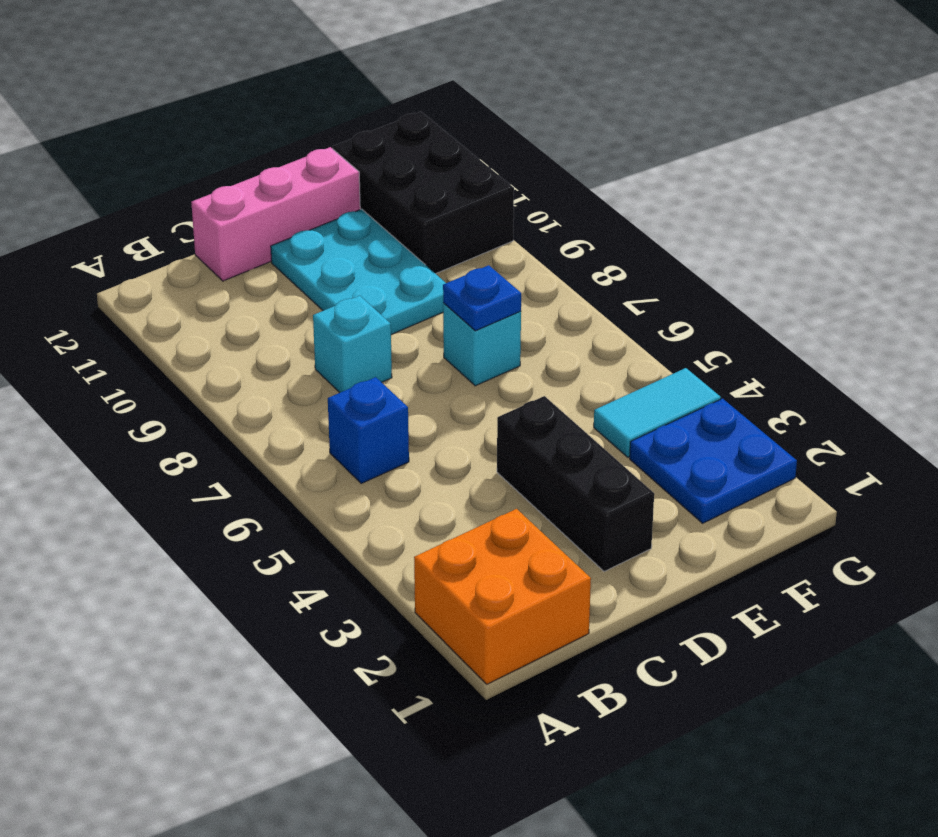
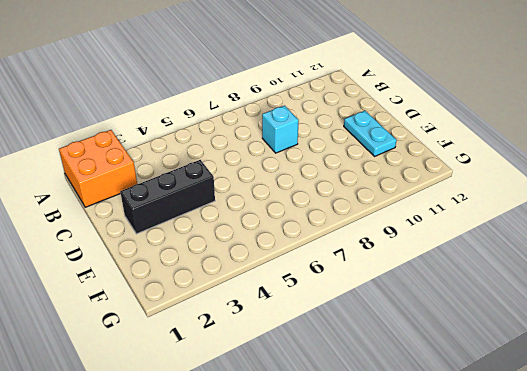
cyan 1x2 plate [344,111,397,156] -> cyan 2x3 plate [271,209,446,334]
none -> blue 1x1 brick [328,377,409,483]
none -> pink 1x3 brick [191,147,360,281]

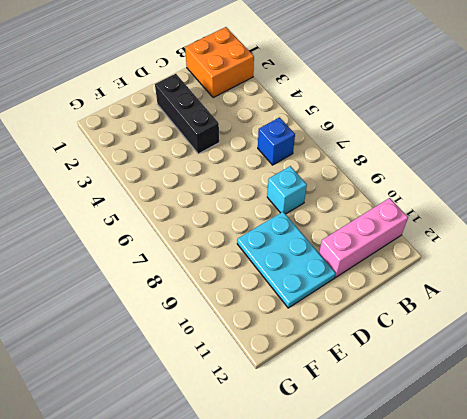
pink 1x3 brick [319,198,408,277] -> pink 1x3 brick moved to [191,147,360,281]
none -> cyan 1x1 brick [443,303,521,386]
none -> blue 2x2 plate [630,399,797,523]

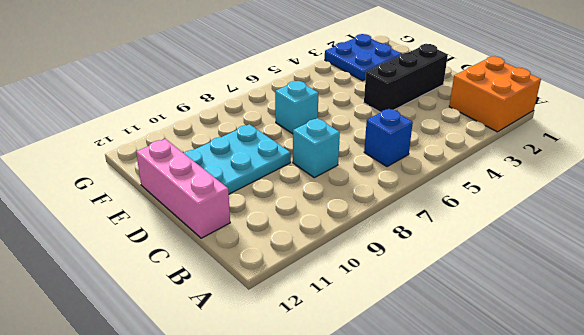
none -> cyan 1x2 tile [594,368,721,457]
none -> black 2x3 brick [333,112,514,274]

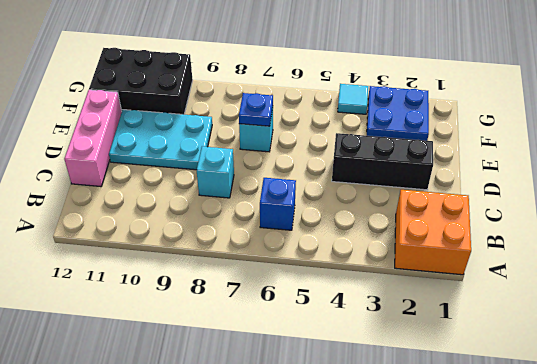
cyan 1x1 tile [338,84,368,114] -> cyan 1x2 tile [594,368,721,457]

